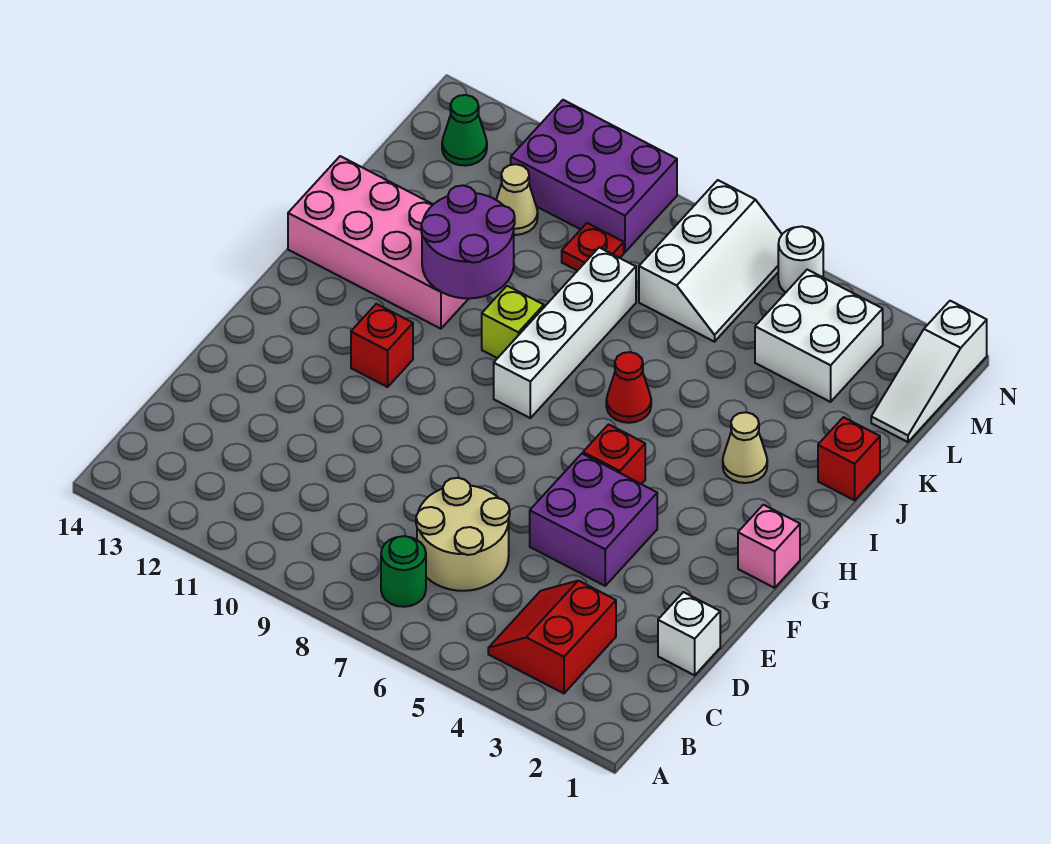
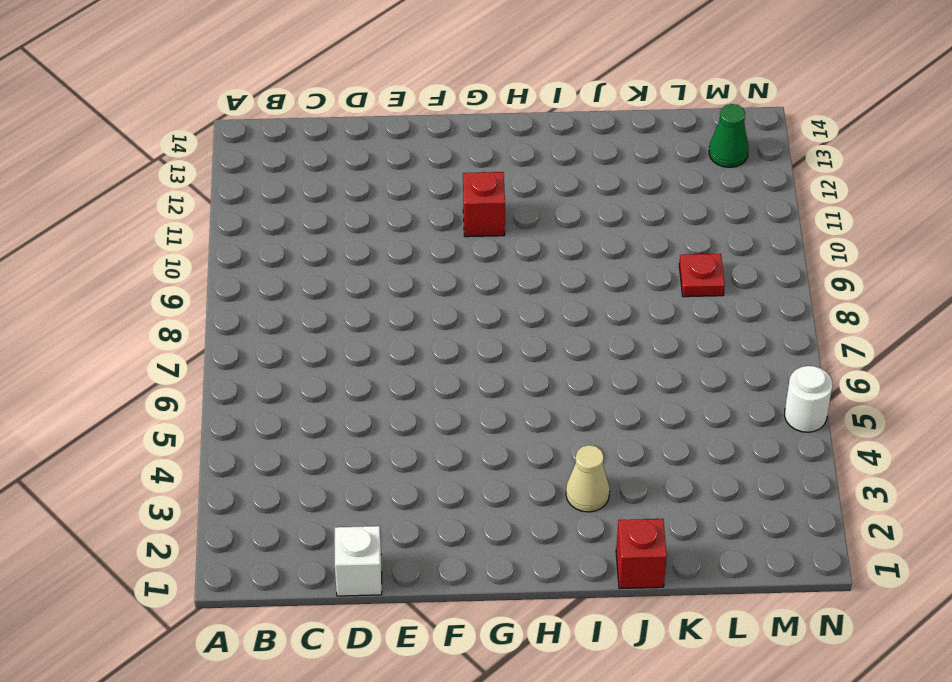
none -> red 2x2 slope [488,581,616,693]
none -> green 1x1 round brick [381,536,426,607]
none -> tan 2x2 round brick [416,478,510,591]

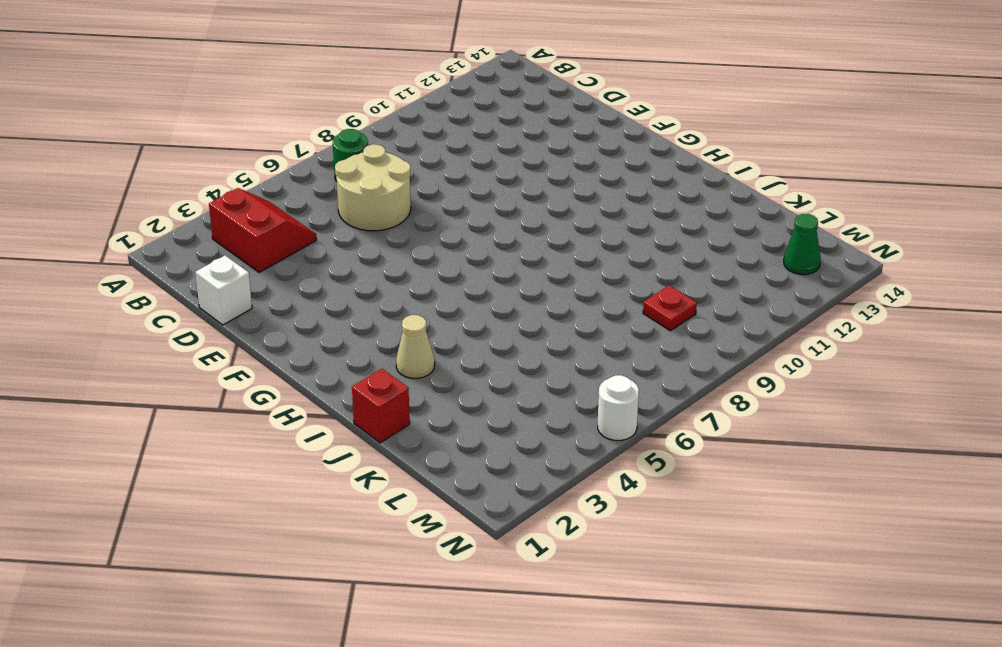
none -> purple 2x2 brick [530,454,657,586]
none -> pink 1x1 brick [738,505,800,588]
none -> red 1x1 brick [583,424,645,484]

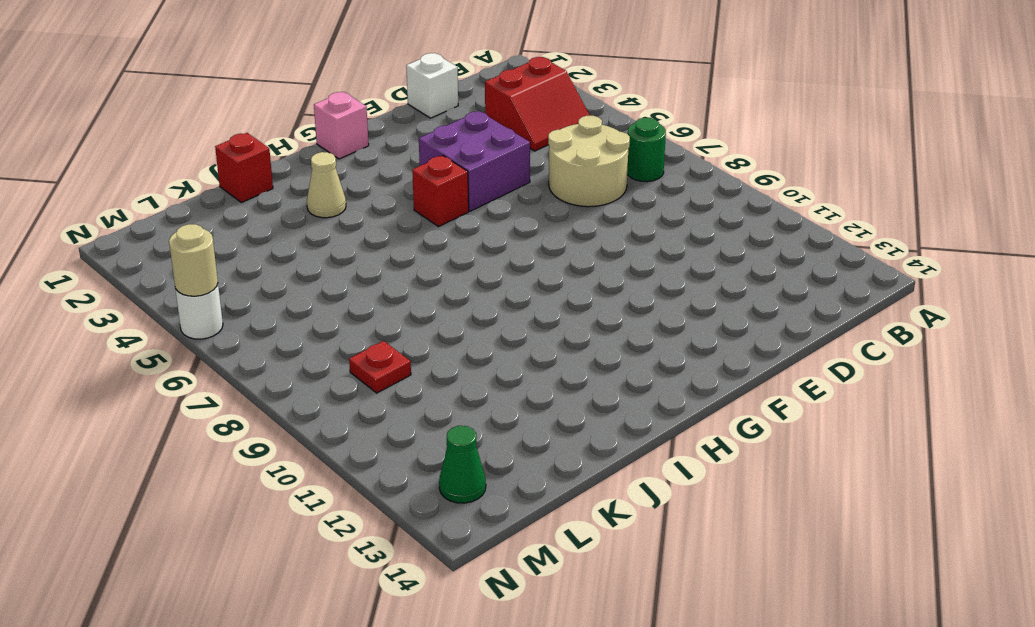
tan 1x1 round brick [169,224,218,296] -> none
none -> red 1x1 brick [351,304,413,387]
none -> white 1x4 brick [494,248,636,418]
none -> red 1x1 cone [606,352,651,423]

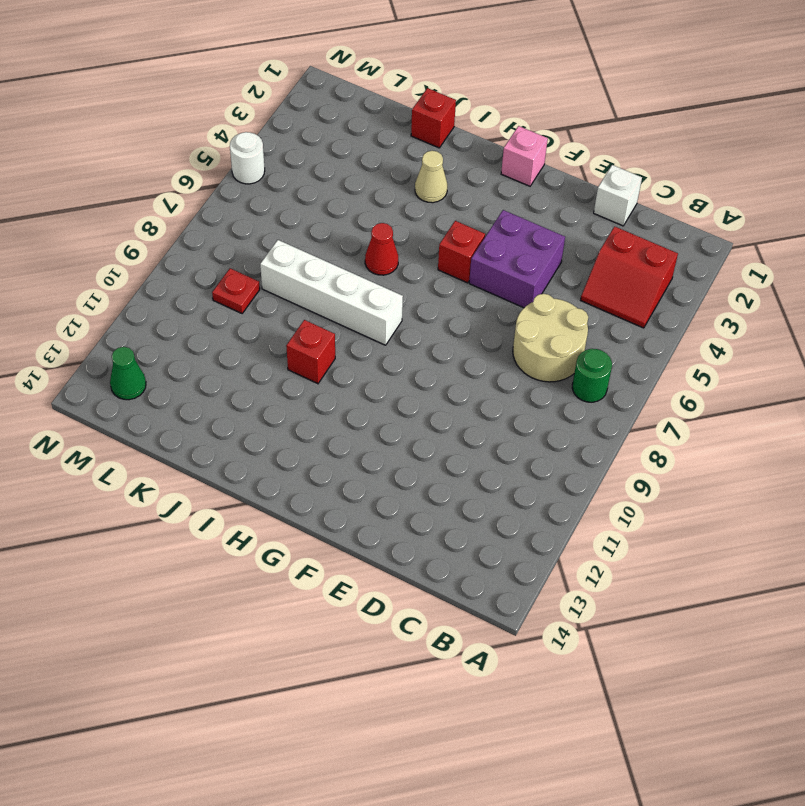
red 1x1 brick [286,320,335,384] -> red 1x1 brick moved to [351,304,413,387]
none -> lime 1x1 brick [482,286,544,358]
none -> pink 2x4 brick [288,156,469,329]
none -> white 1x3 slope [871,301,987,442]

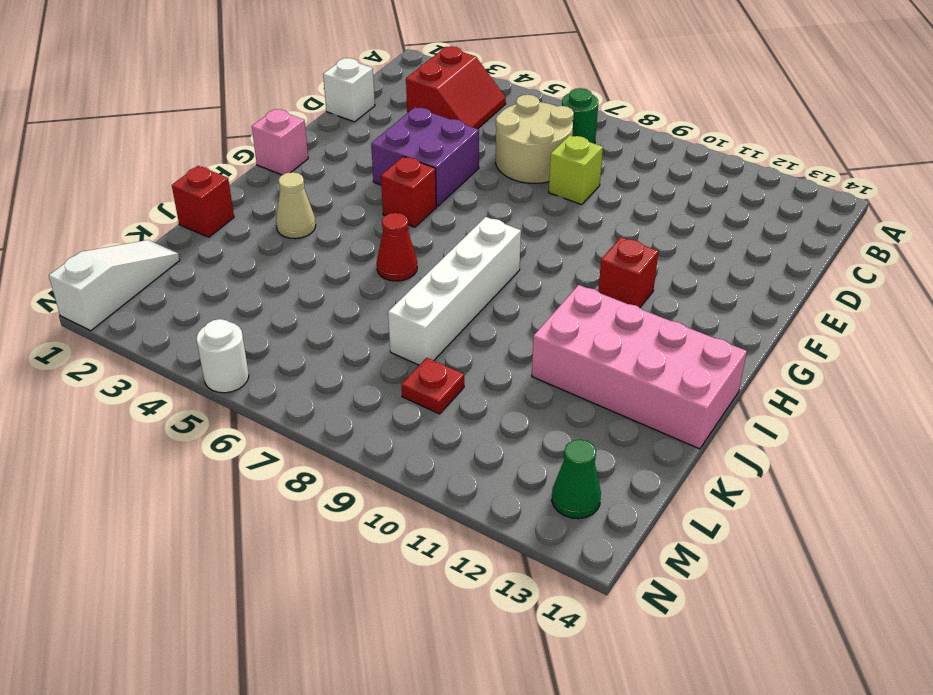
lime 1x1 brick [549,135,603,205] -> lime 1x1 brick moved to [482,286,544,358]
none -> white 2x2 brick [755,270,883,402]
none -> white 2x3 slope [639,180,782,342]
none -> tan 1x1 cone [496,164,538,235]

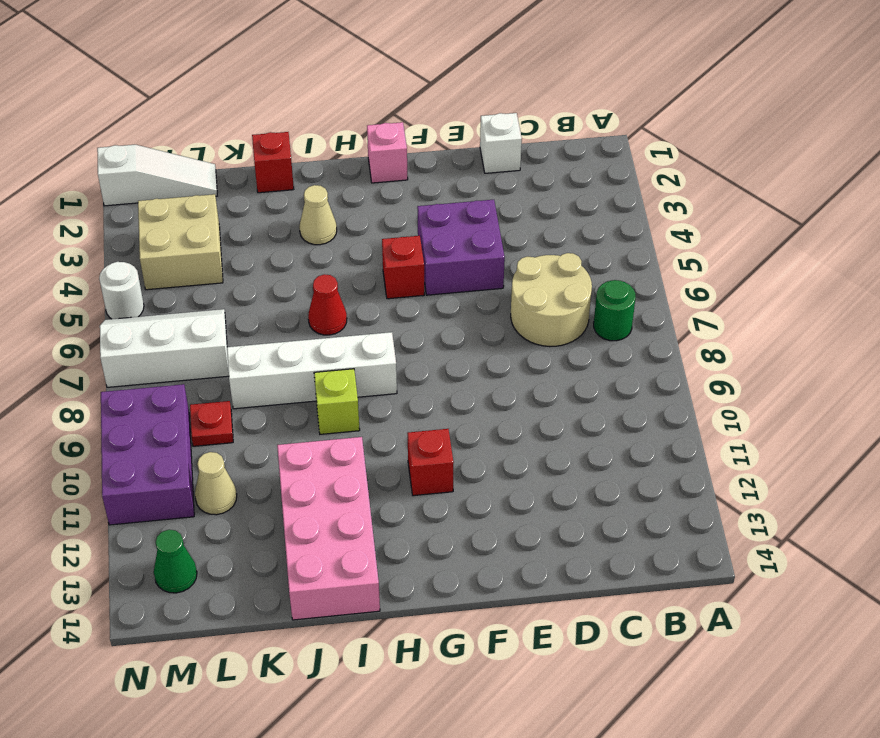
tan 2x2 brick [138,194,223,290] -> white 2x2 brick [755,270,883,402]
none -> red 2x2 slope [488,581,616,693]
none -> purple 2x2 round brick [421,186,515,298]

